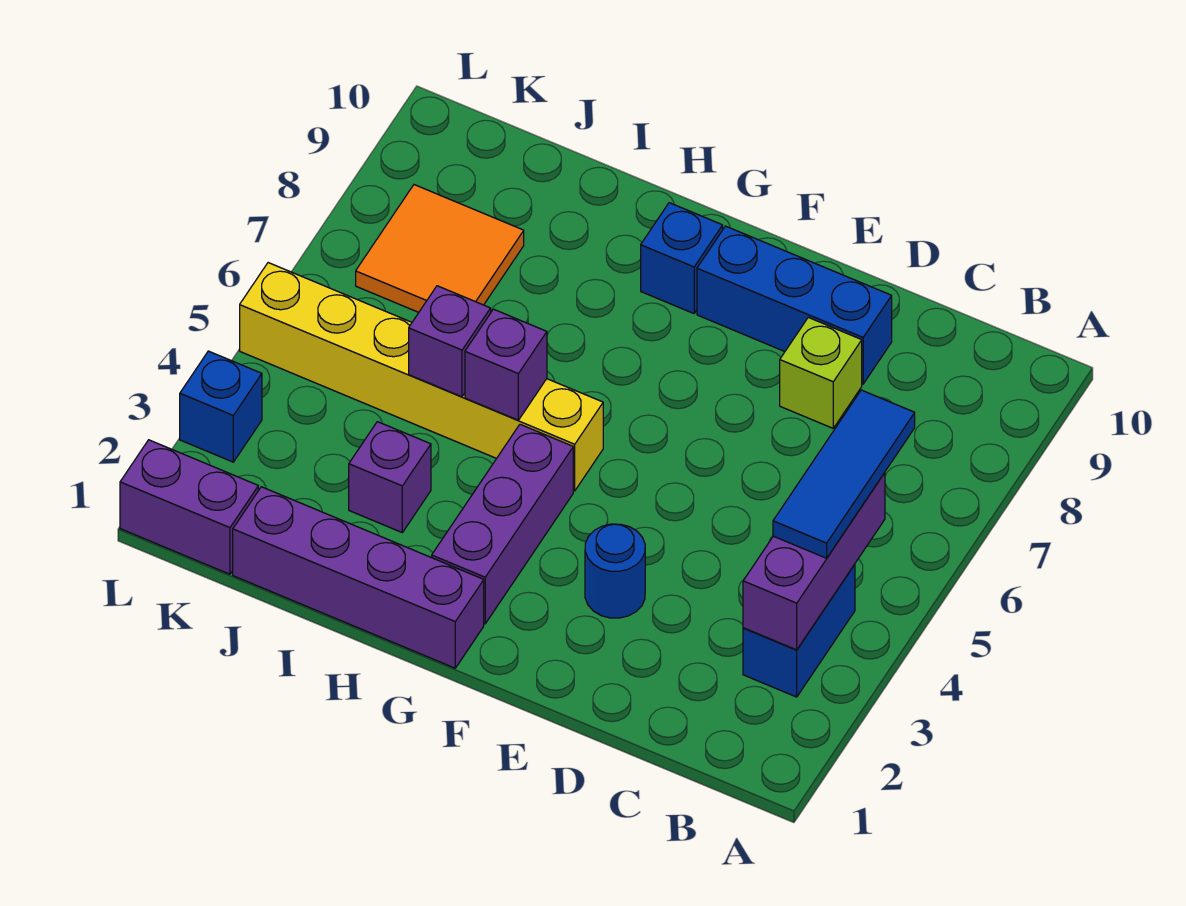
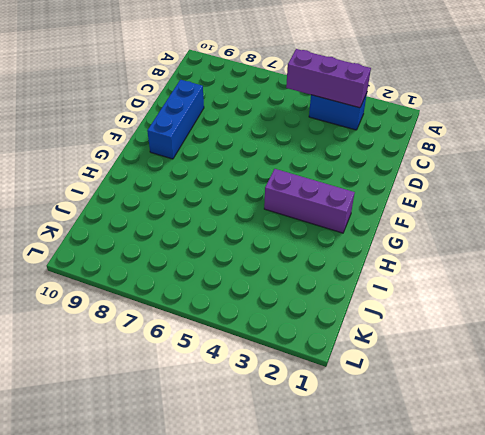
none -> lime 1x1 brick [780,317,862,428]
none -> blue 1x1 round brick [585,524,645,618]
none -> purple 1x4 brick [233,487,484,668]

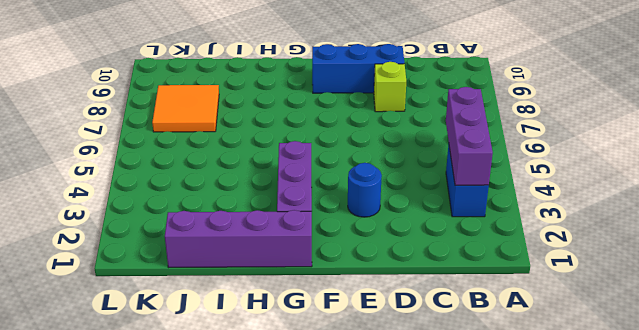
none -> yellow 1x6 brick [240,263,603,491]
none -> blue 1x1 brick [641,203,723,314]
none -> purple 1x1 brick [349,422,431,532]

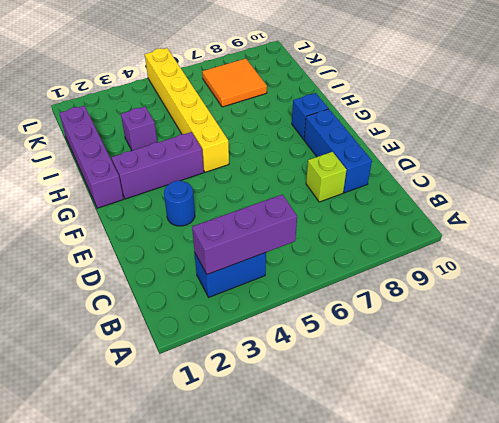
none -> purple 1x2 brick [120,440,258,574]
none -> blue 1x1 brick [180,351,262,462]
none -> purple 1x1 brick [465,309,547,420]

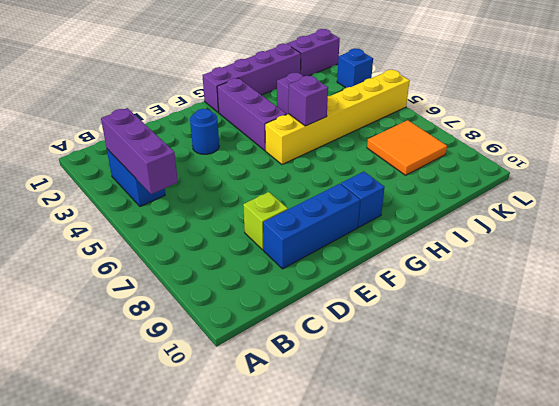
none -> purple 1x1 brick [409,286,491,397]
none -> blue 1x3 tile [773,390,915,558]

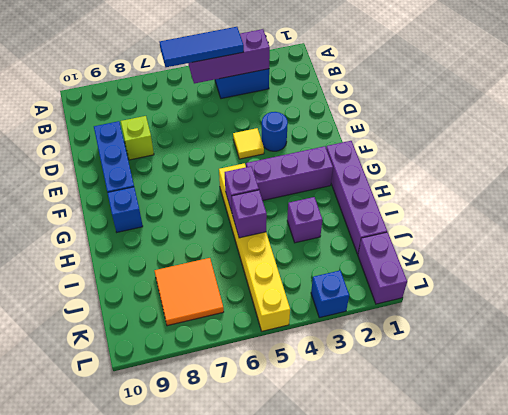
yellow 1x1 tile [233,128,264,159] -> none

